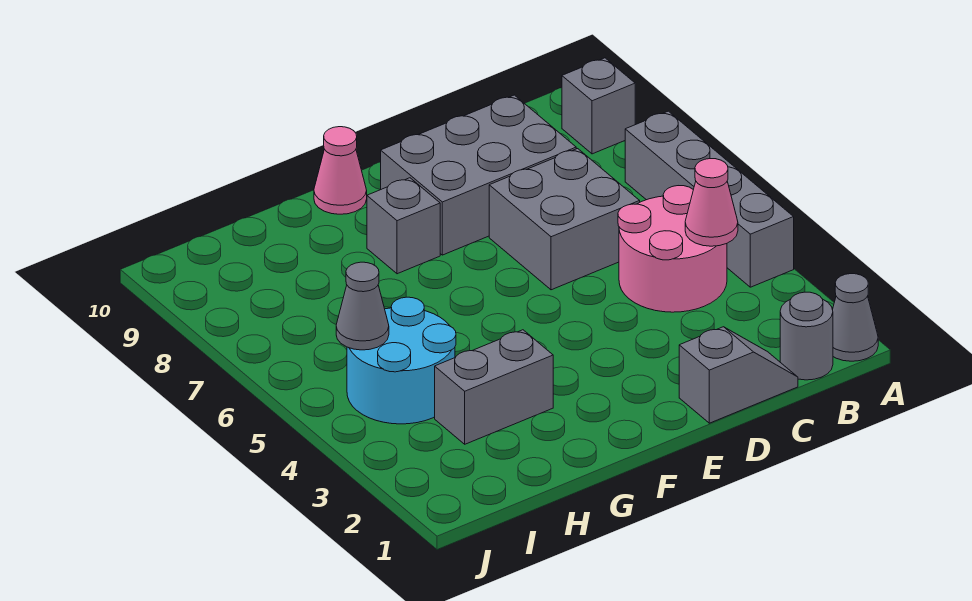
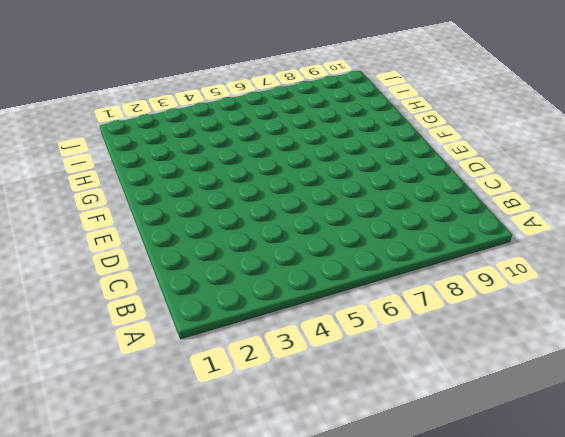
none -> grey 1x1 cone [833,274,878,361]
none -> grey 1x4 brick [625,111,794,287]
none -> grey 1x1 brick [562,58,635,154]

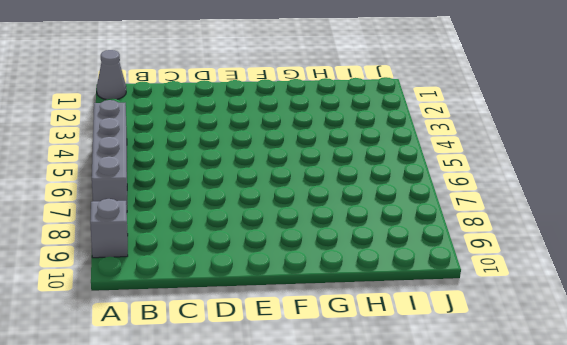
none -> grey 1x1 round brick [780,292,833,380]
none -> pink 2x2 round brick [618,186,727,312]
none -> grey 1x2 slope [679,327,798,423]

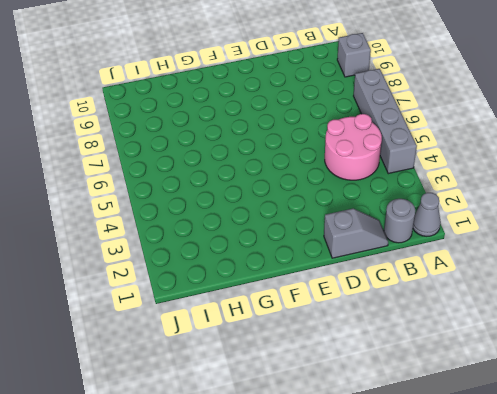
none -> grey 2x2 brick [489,149,640,290]
none -> grey 2x3 brick [381,95,576,255]
none -> grey 1x1 brick [367,178,440,274]

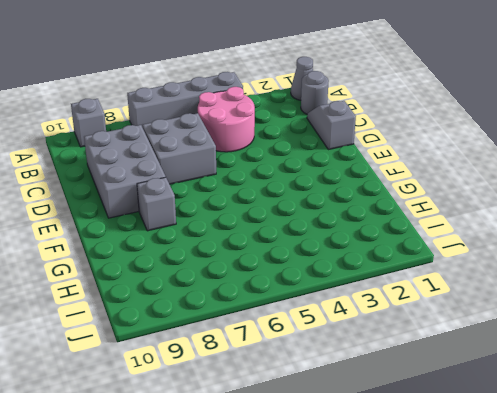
none -> pink 1x1 cone [314,127,367,214]
none -> grey 1x2 brick [435,330,553,444]
none -> cyan 2x2 round brick [347,297,456,424]

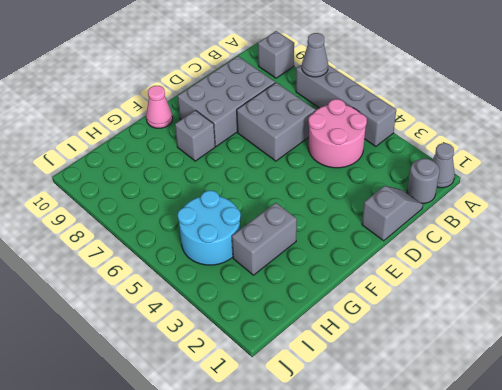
grey 1x1 cone [302,33,328,77] -> grey 1x1 cone moved to [336,262,389,350]
none -> pink 1x1 cone [685,159,738,246]

